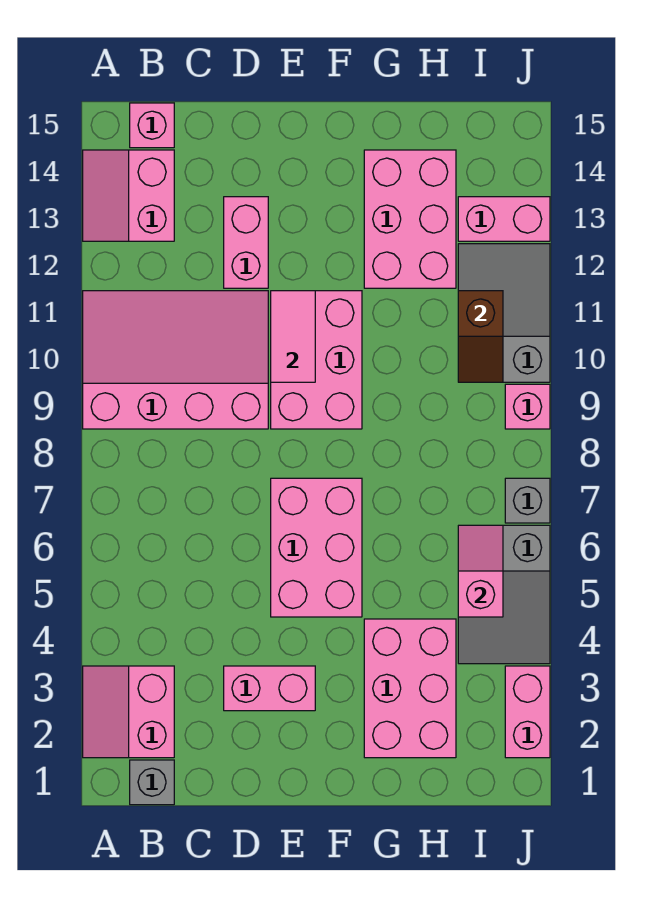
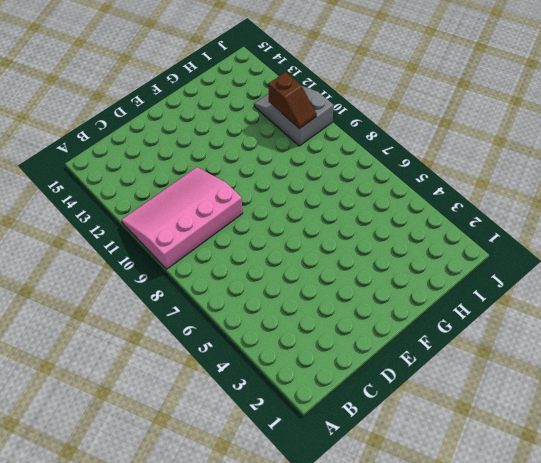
none -> pink 2x2 slope [83,666,174,758]
none -> pink 2x2 slope [83,150,174,241]
none -> grey 1x1 brick [130,760,174,805]

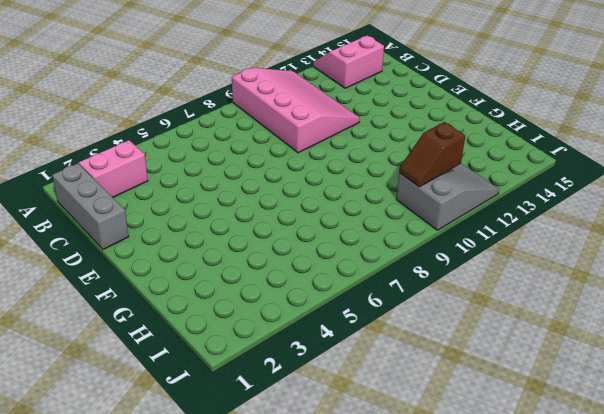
grey 1x3 brick [52,163,129,249] -> grey 1x1 brick [130,760,174,805]
none -> pink 1x1 brick [130,103,174,148]
none -> pink 1x2 brick [224,666,315,711]
none -> pink 1x2 brick [224,197,268,288]

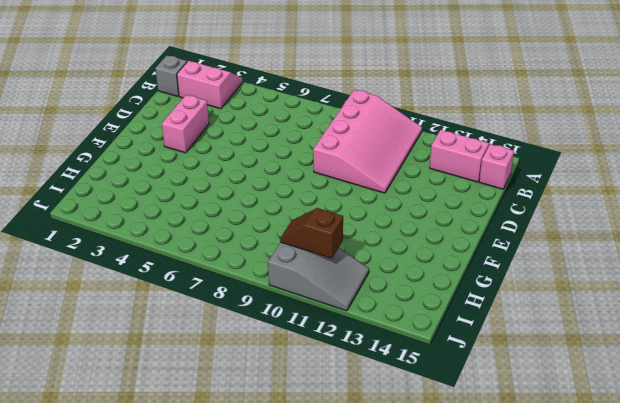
none -> pink 1x2 brick [224,197,268,288]
none -> pink 2x3 brick [271,478,362,617]
none -> pink 2x3 brick [271,291,362,429]

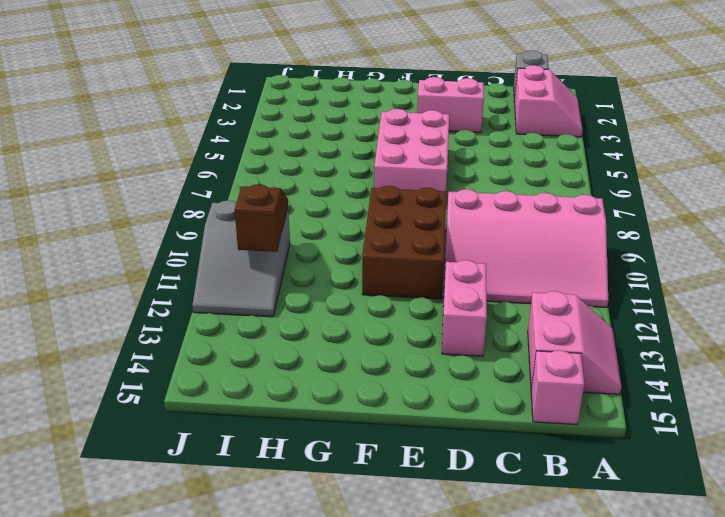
brown 2x3 brick [362,186,446,299] -> pink 2x3 brick [271,291,362,429]
none -> pink 2x3 brick [364,619,456,758]
none -> pink 2x3 brick [364,150,456,288]
none -> grey 2x3 slope [458,525,550,664]

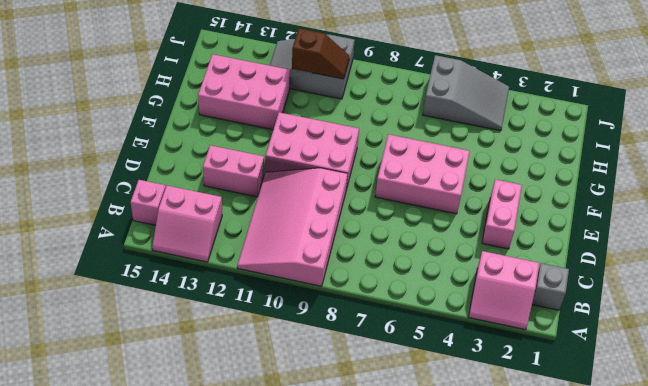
none -> pink 2x3 brick [364,619,456,758]
none -> pink 1x2 brick [458,197,550,241]
none -> pink 1x2 brick [505,666,550,758]

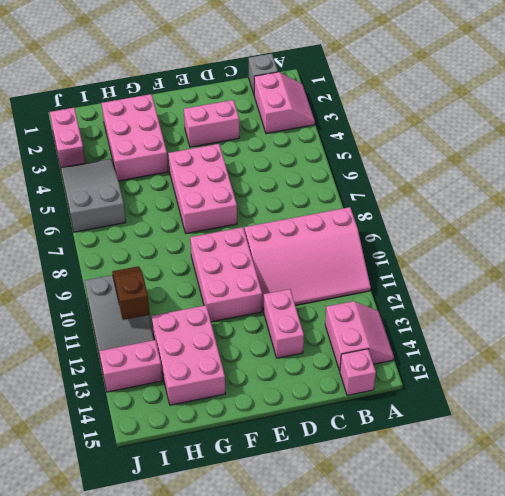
none -> grey 1x1 brick [505,478,550,523]
none -> pink 1x1 brick [505,384,550,429]
none -> pink 1x2 tile [271,291,315,382]

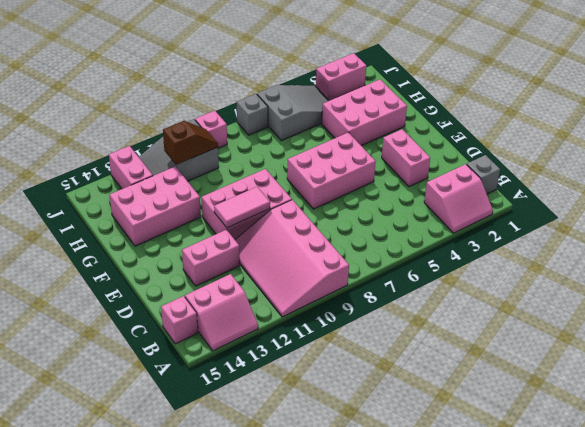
none -> pink 1x2 slope [458,525,503,617]

